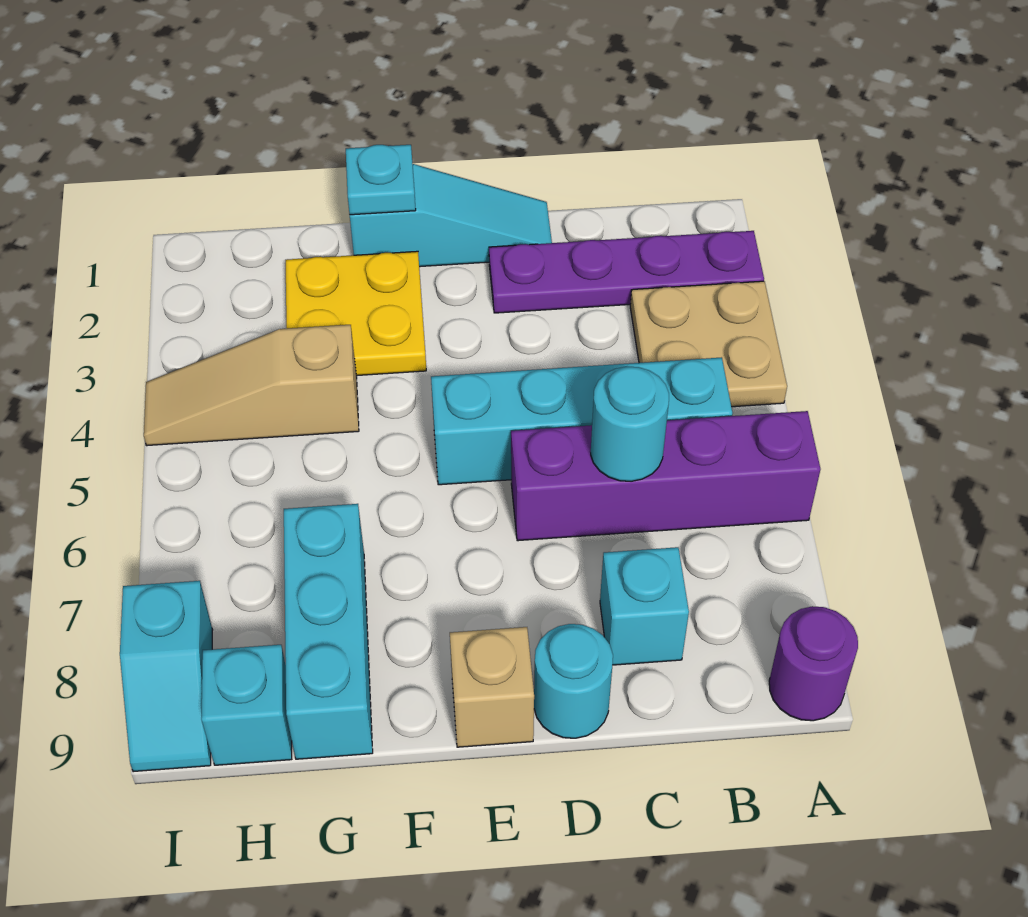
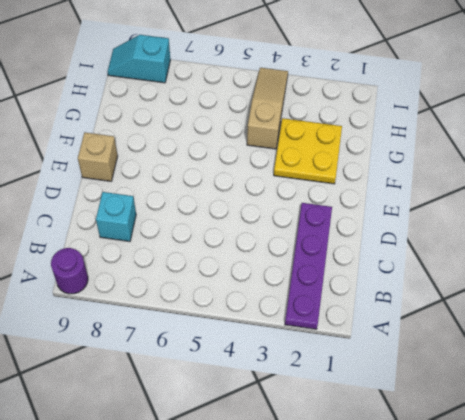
none -> tan 2x2 plate [630,281,787,407]
none -> purple 1x4 brick [511,411,821,541]
none -> cyan 1x4 brick [431,357,733,485]

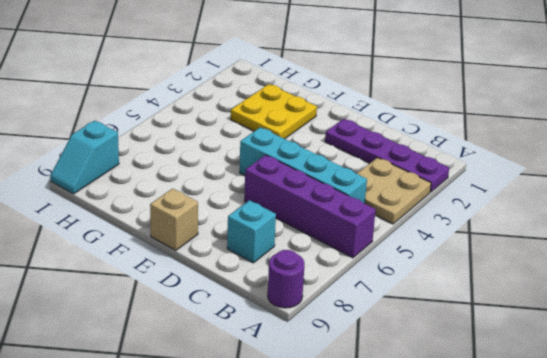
none -> cyan 1x3 slope [350,164,552,267]
none -> cyan 1x1 round brick [534,624,613,738]
none -> tan 1x3 slope [144,325,359,446]

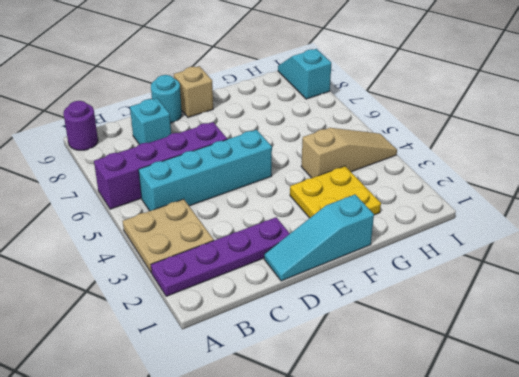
none -> cyan 1x3 brick [284,504,373,759]
none -> cyan 1x1 brick [201,645,292,765]
none -> cyan 1x1 round brick [591,366,669,481]

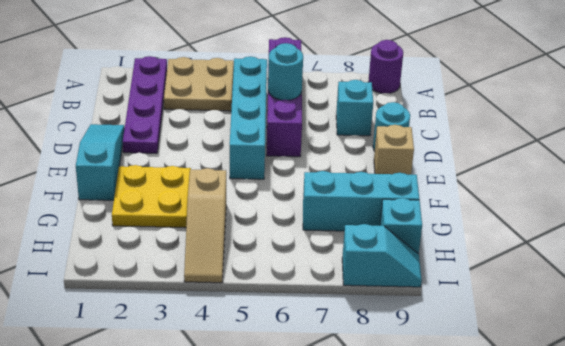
none -> cyan 1x1 plate [346,145,416,215]

